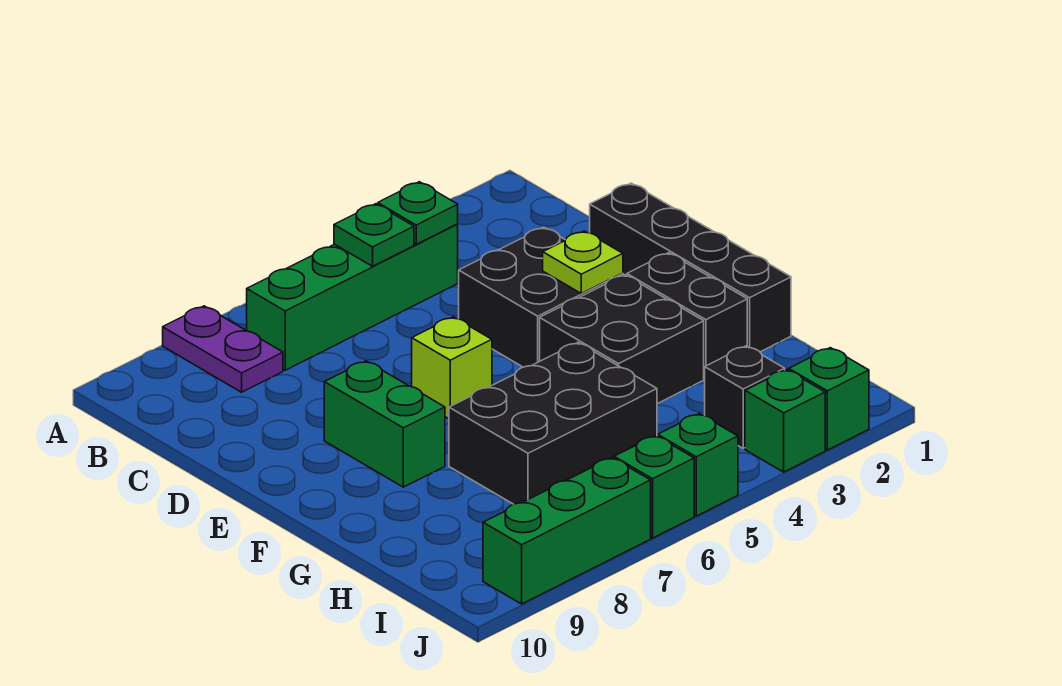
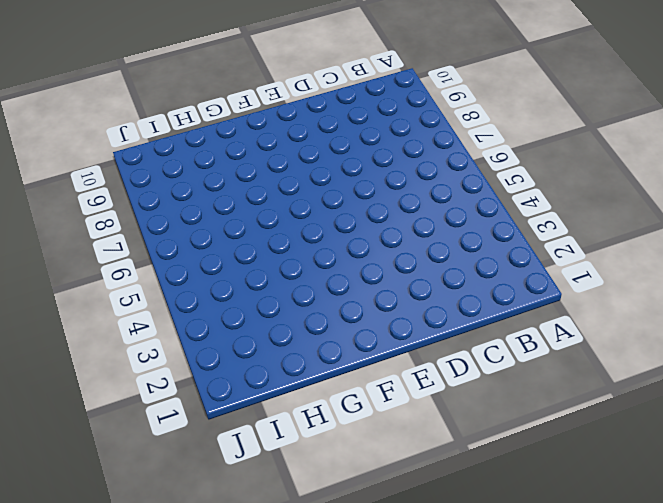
none -> purple 1x2 plate [163,306,283,392]
none -> green 1x4 brick [247,224,458,370]
none -> black 1x4 brick [590,183,791,352]

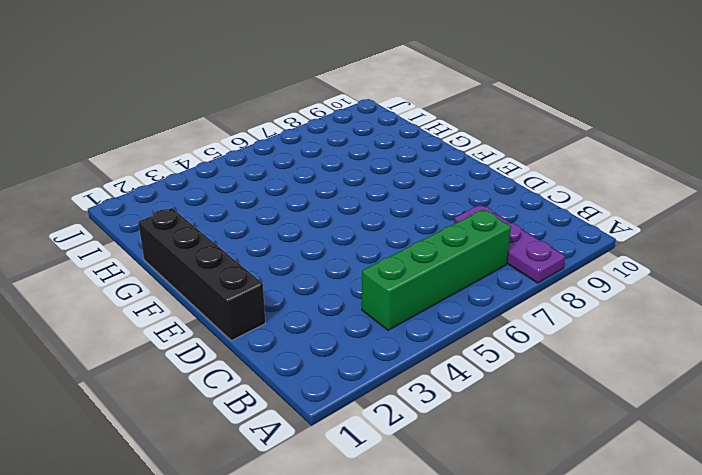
purple 1x3 plate [454,205,566,283] -> purple 1x2 plate [163,306,283,392]
none -> black 2x2 brick [459,227,623,367]
none -> lime 1x1 brick [412,317,492,419]
none -> green 1x2 brick [324,361,445,487]

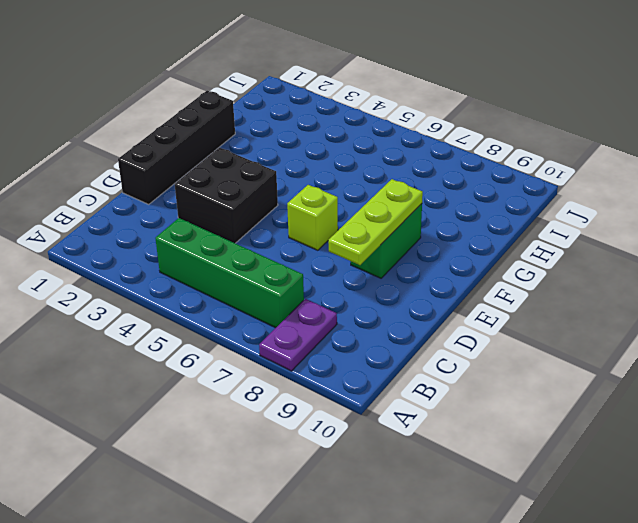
lime 1x3 plate [328,179,423,265] -> none
none -> black 1x2 brick [627,253,747,378]
none -> black 2x2 brick [540,275,704,404]
none -> black 2x3 brick [449,342,657,504]

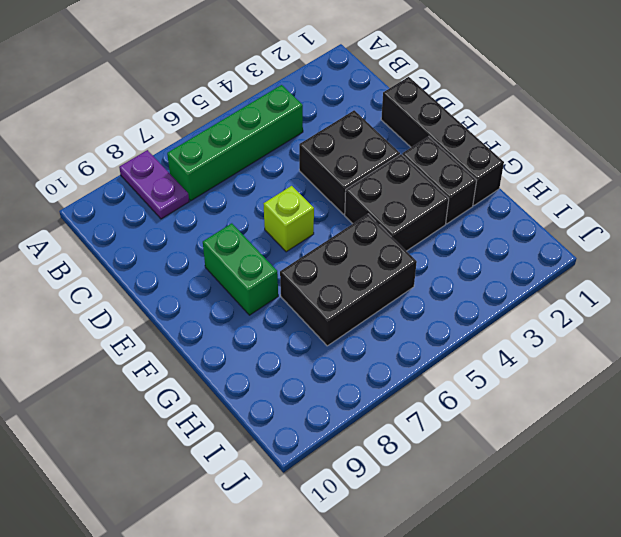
none -> black 1x1 brick [705,346,785,448]
none -> green 1x1 brick [789,348,869,450]
none -> green 1x1 brick [745,370,825,472]

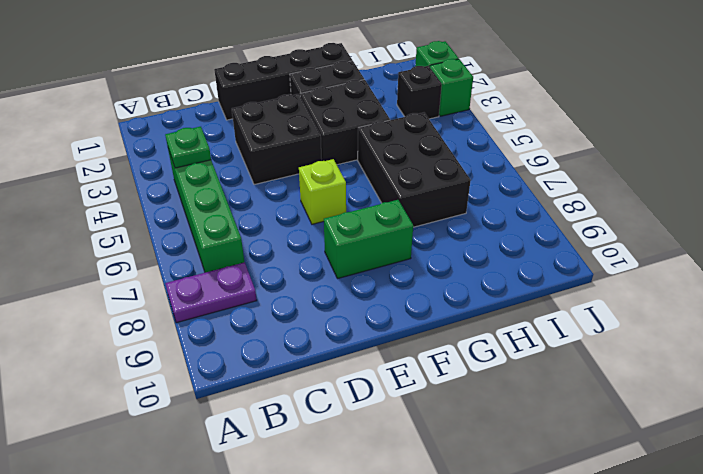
none -> green 1x1 brick [658,414,738,516]
none -> green 1x1 brick [614,435,694,538]
none -> green 1x3 brick [483,458,651,604]

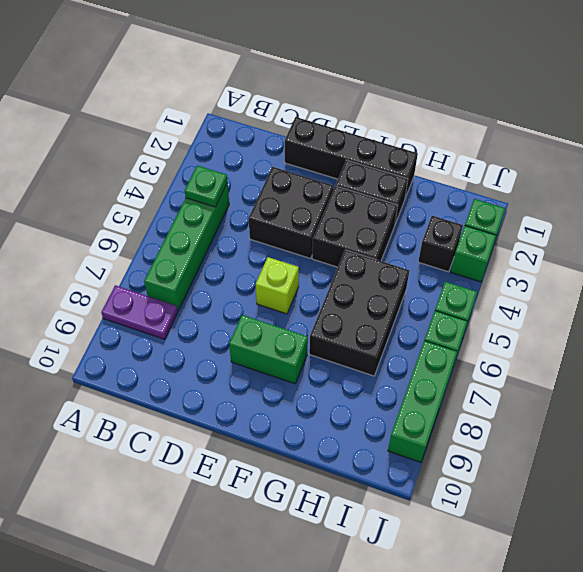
none -> green 1x1 plate [334,204,414,266]
none -> lime 1x1 plate [543,231,623,293]

